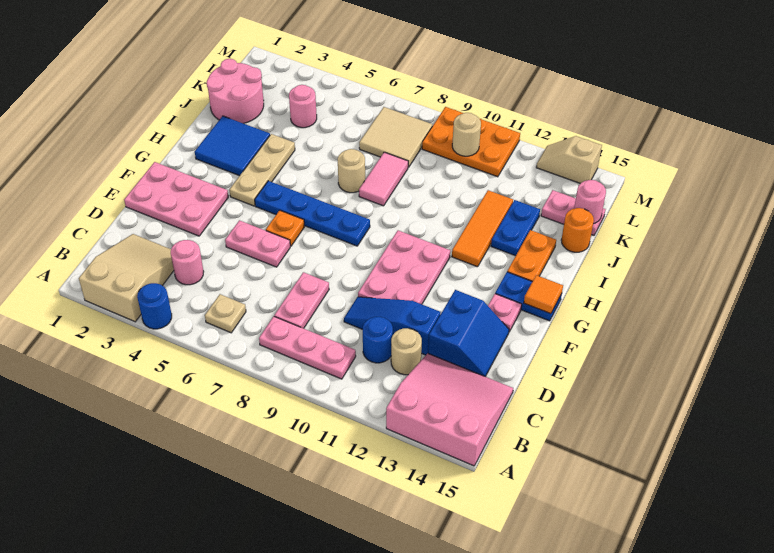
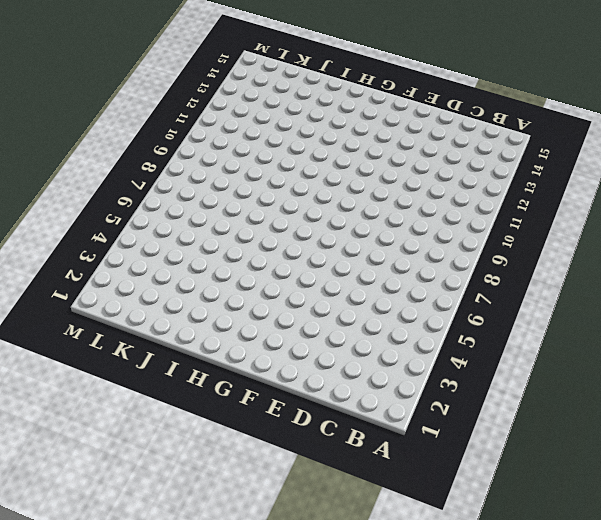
none -> tan 2x3 slope [79,234,174,322]
none -> blue 1x1 round brick [137,283,172,329]
none -> pink 3x3 slope [386,353,513,466]
none -> tan 1x1 plate [205,294,246,333]

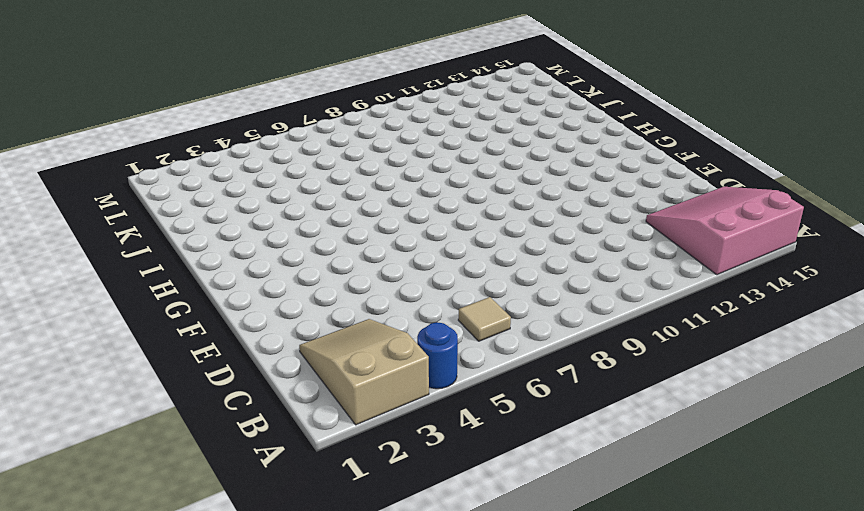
tan 1x1 tile [458,297,511,341] -> tan 1x1 plate [205,294,246,333]
none -> pink 1x3 plate [259,316,356,379]
none -> pink 1x1 round brick [171,240,204,285]
none -> pink 1x2 plate [274,272,329,328]
none -> blue 1x1 round brick [363,317,393,363]

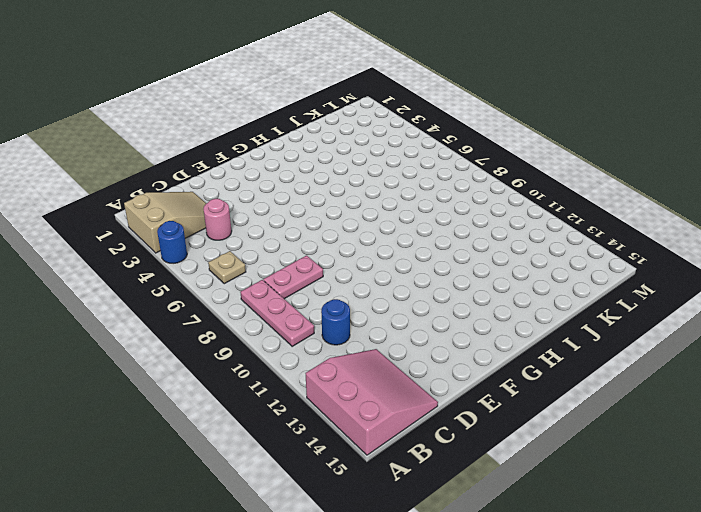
none -> tan 1x1 round brick [391,328,422,375]
none -> blue 1x3 slope [344,297,440,355]
none -> blue 2x2 slope [428,290,509,377]
none -> pink 2x3 plate [124,162,228,236]

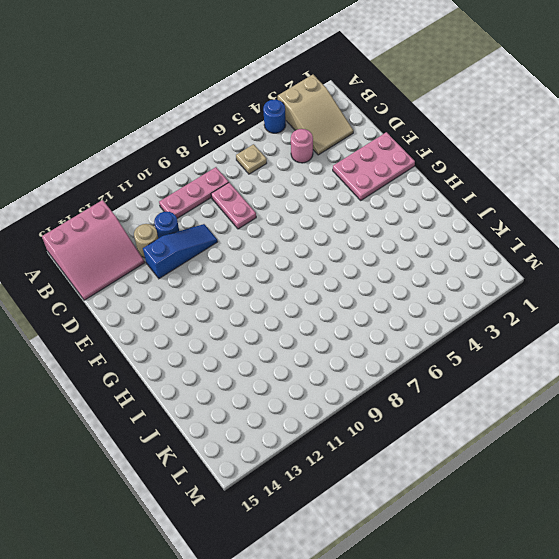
none -> blue 2x2 slope [428,290,509,377]
none -> pink 1x2 plate [225,220,290,267]
none -> pink 2x3 plate [358,230,450,304]
none -> orange 1x1 plate [266,210,305,246]

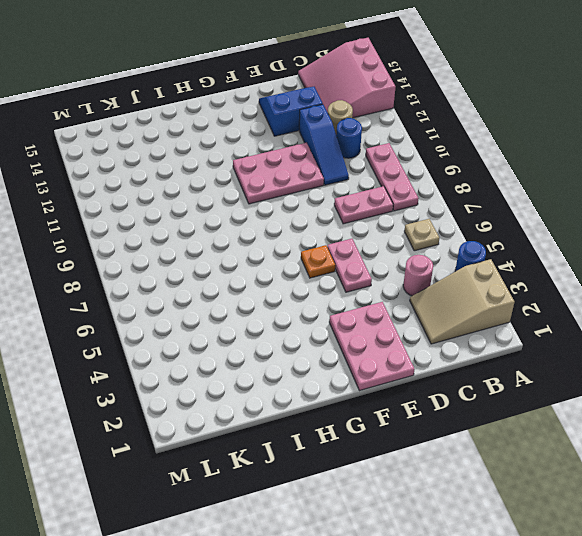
none -> pink 1x1 plate [488,294,522,332]
none -> tan 1x3 plate [229,134,295,206]
none -> blue 1x4 plate [255,181,370,246]
none -> blue 1x2 plate [495,272,562,321]

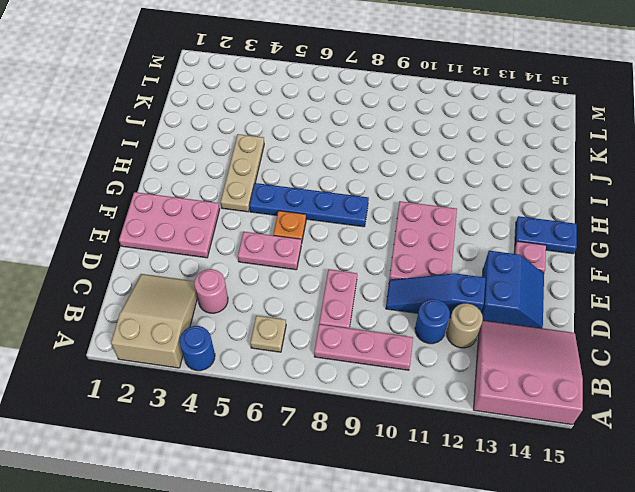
none -> blue 2x2 tile [195,116,270,176]
none -> orange 1x3 tile [452,190,513,267]
none -> orange 1x2 plate [507,230,556,281]
none -> tan 1x1 round brick [338,149,365,193]

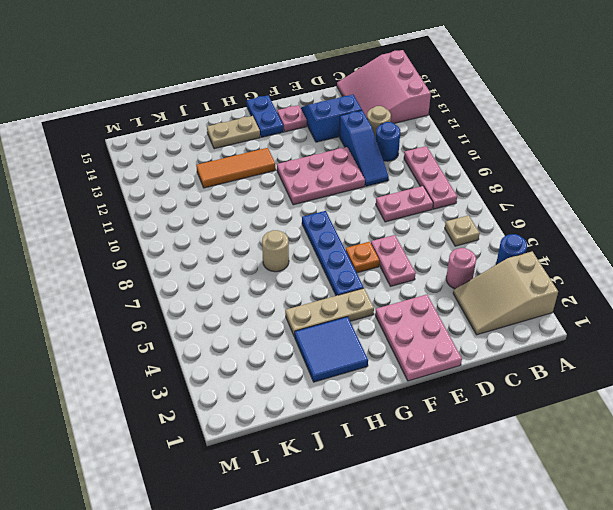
tan 1x2 plate [207,116,260,149] -> orange 1x2 plate [507,230,556,281]
none -> pink 1x2 tile [359,152,408,206]
none -> blue 1x2 plate [491,200,540,256]
none -> pink 2x2 round brick [207,59,264,123]
none -> orange 1x1 round brick [561,208,594,252]

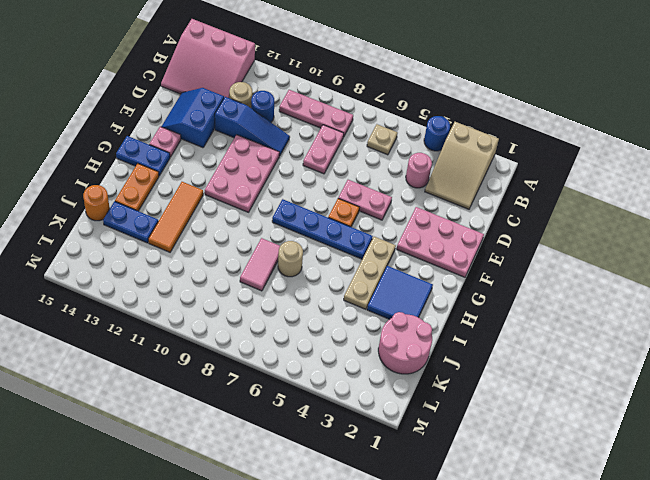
blue 1x2 plate [103,202,158,243] -> blue 1x2 plate turned to [491,200,540,256]
none -> pink 1x1 round brick [289,85,317,128]
none -> tan 2x2 tile [359,107,432,167]
none -> pink 1x2 plate [541,190,605,235]
none -> orange 2x3 plate [422,107,520,177]

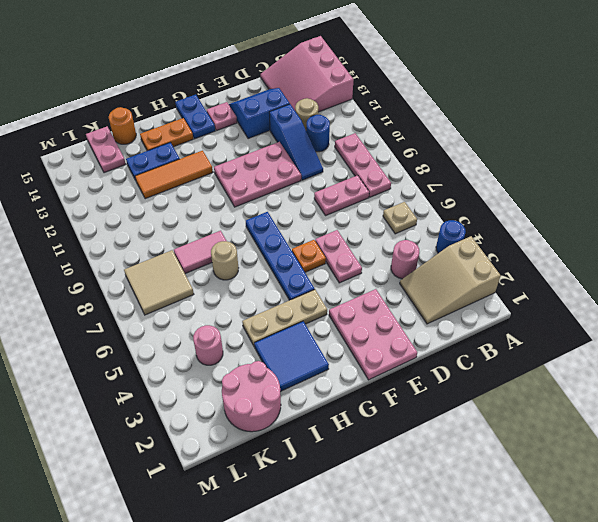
none -> orange 2x3 plate [422,107,520,177]
none -> tan 1x2 slope [536,136,602,183]
none -> orange 1x1 tile [524,275,563,314]
none -> pink 1x1 round brick [574,180,606,224]

